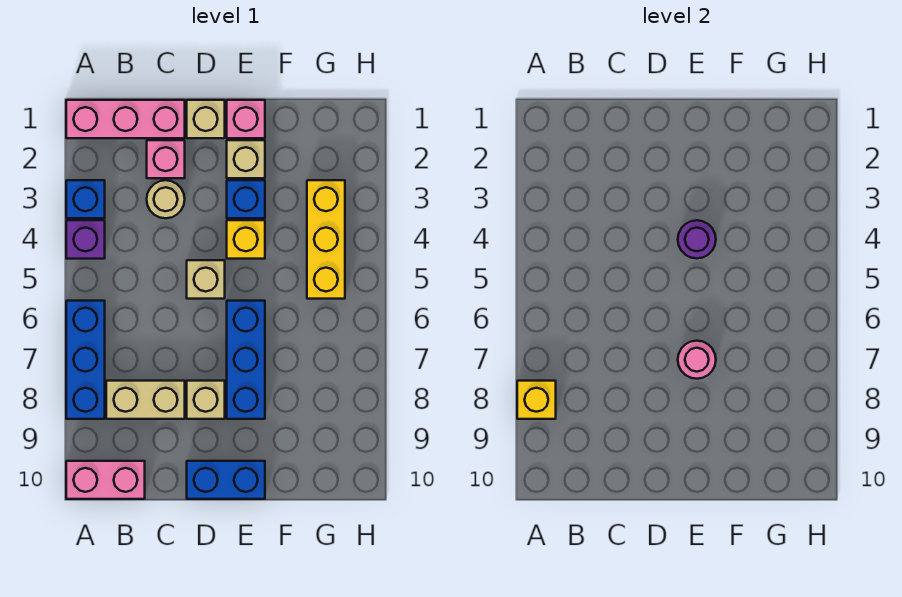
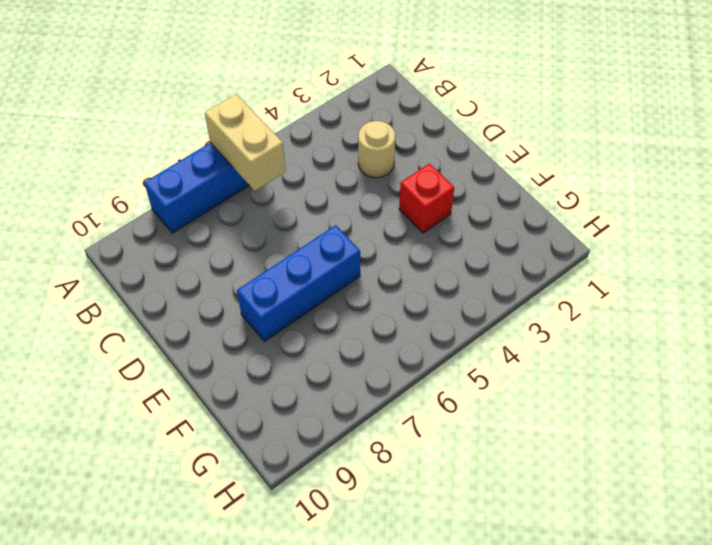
tan 1x2 brick [205,94,286,191] -> tan 1x2 brick moved to [106,381,185,419]
red 1x1 brick [399,163,454,233] -> blue 1x1 brick [227,180,265,218]
none -> pink 1x3 brick [66,100,185,138]
none -> blue 1x1 brick [66,180,105,218]
none -> purple 1x1 brick [66,220,105,259]

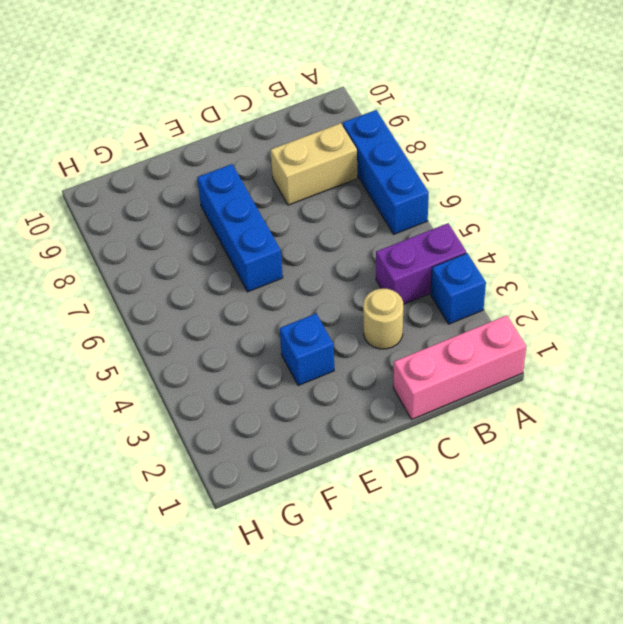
purple 1x2 brick [376,223,466,304] -> purple 1x1 brick [66,220,105,259]
none -> pink 1x2 brick [66,461,145,499]
none -> pink 1x1 brick [147,140,185,178]
none -> tan 1x1 brick [187,100,225,138]

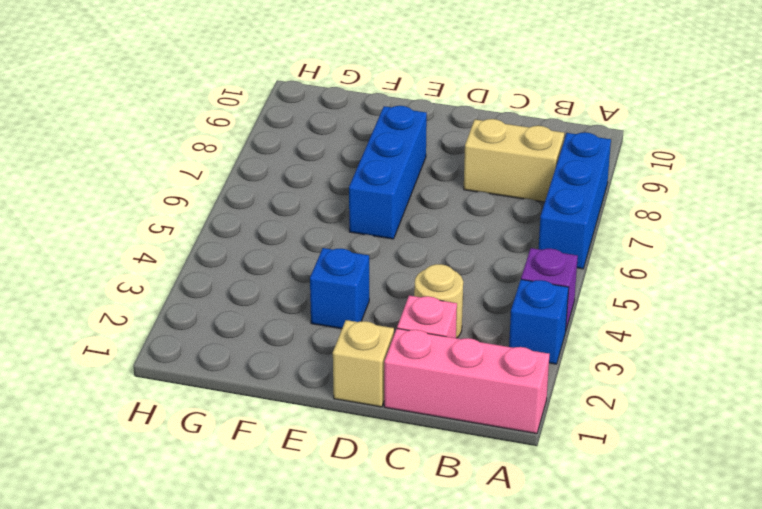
none -> pink 1x2 brick [66,461,145,499]
none -> tan 1x1 brick [187,260,225,299]
none -> tan 1x1 brick [187,381,225,419]

